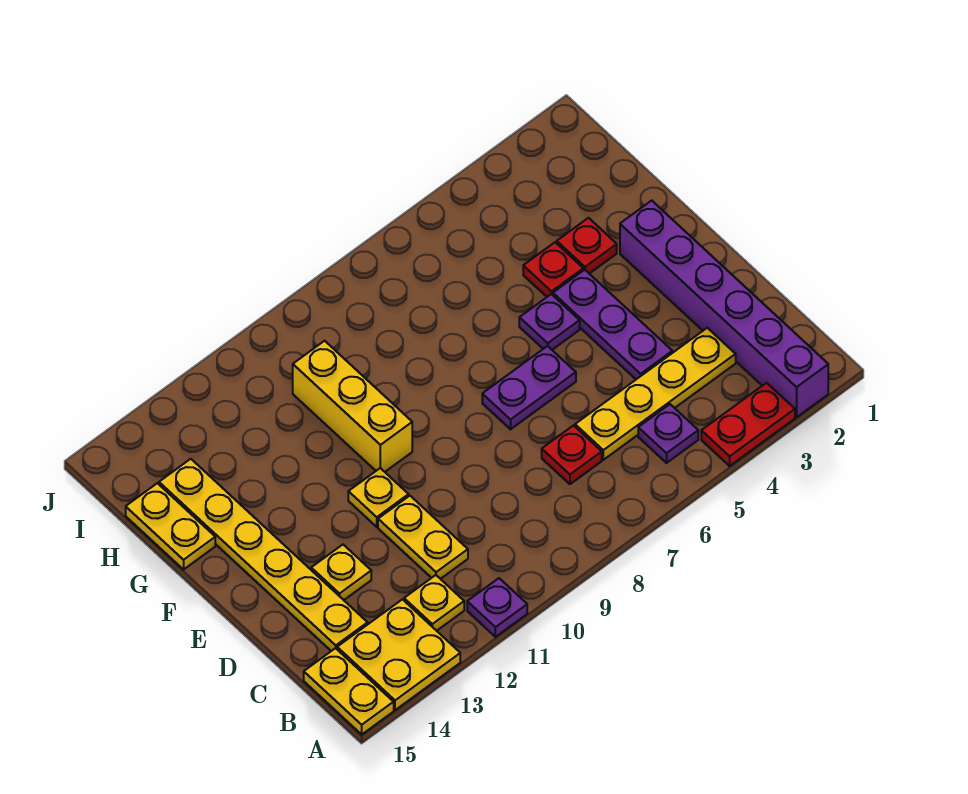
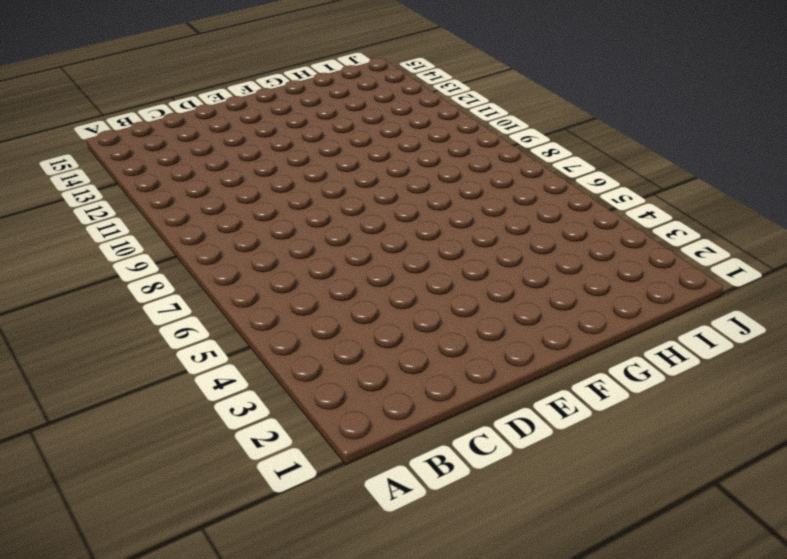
none -> purple 1x6 brick [620,201,828,417]
none -> red 1x2 plate [701,383,795,466]
none -> purple 1x1 plate [467,578,527,637]

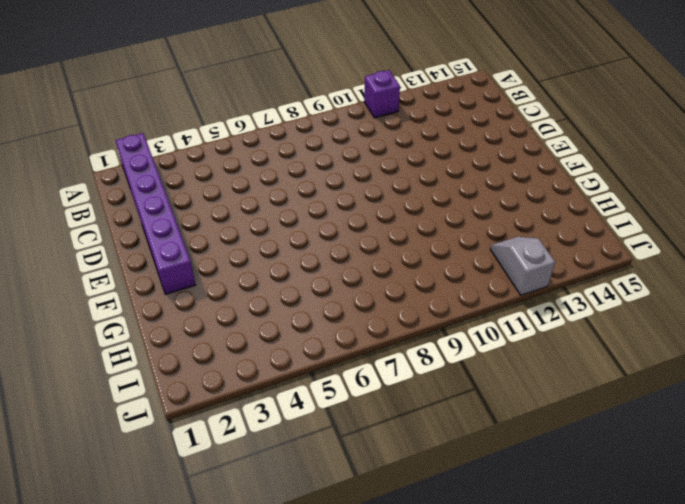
purple 1x1 brick [364,70,400,118] -> purple 1x1 plate [467,578,527,637]
grey 1x2 slope [490,237,555,295] -> none
none -> red 1x2 plate [701,383,795,466]
none -> yellow 2x2 plate [337,599,460,710]
none -> yellow 1x2 plate [304,648,394,734]

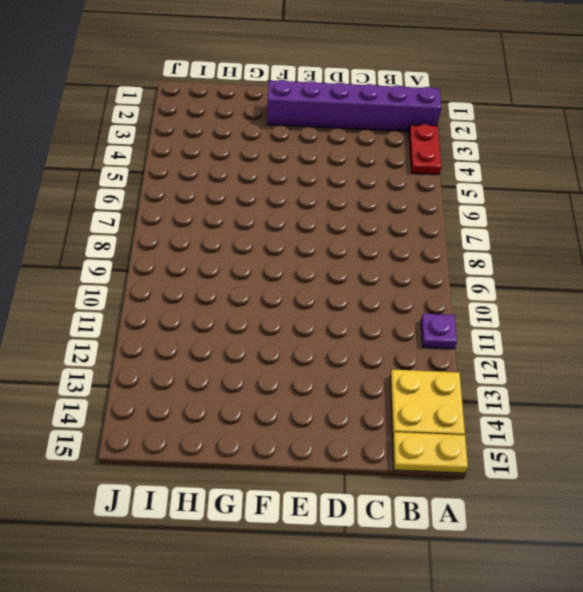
none -> purple 1x1 plate [638,404,698,463]
none -> yellow 1x1 plate [404,575,464,631]
none -> yellow 1x4 plate [575,328,736,460]

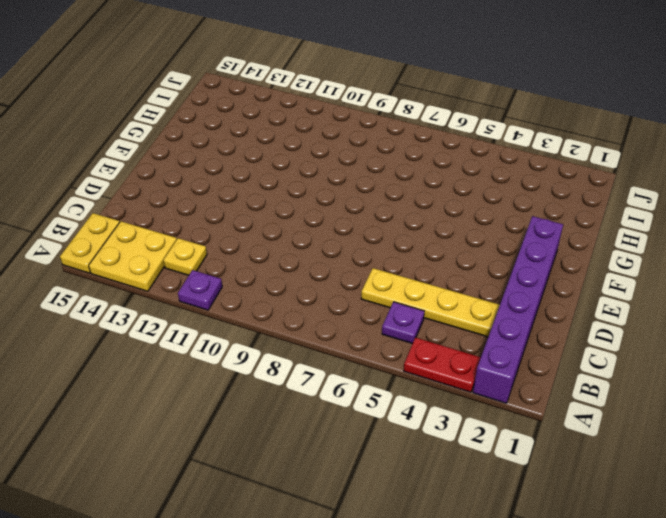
none -> red 1x1 plate [542,426,602,484]
none -> yellow 1x2 plate [378,496,468,579]
none -> yellow 1x6 plate [159,459,368,651]

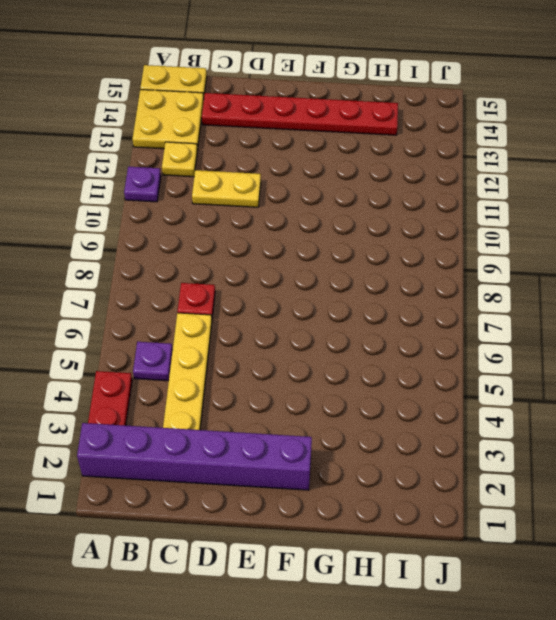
red 1x6 plate [202,93,398,135] -> yellow 1x6 plate [159,459,368,651]
none -> purple 1x3 plate [553,270,672,379]
none -> yellow 1x1 plate [311,545,371,600]
none -> purple 1x2 plate [482,346,576,429]

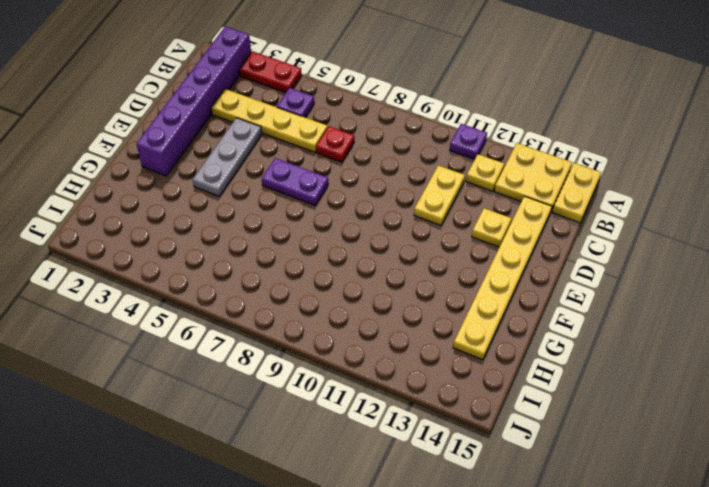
grey 1x3 plate [193,118,262,196] -> purple 1x3 plate [553,270,672,379]
none -> yellow 1x1 plate [348,468,409,527]
none -> purple 1x1 plate [519,294,580,350]
none -> yellow 1x3 brick [293,341,412,472]

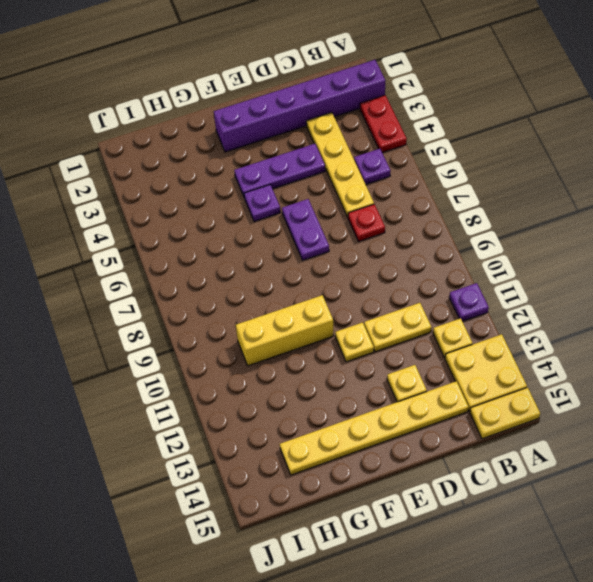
none -> red 1x1 plate [557,218,617,274]
none -> red 1x1 plate [523,242,583,297]
none -> yellow 1x2 plate [126,483,215,570]

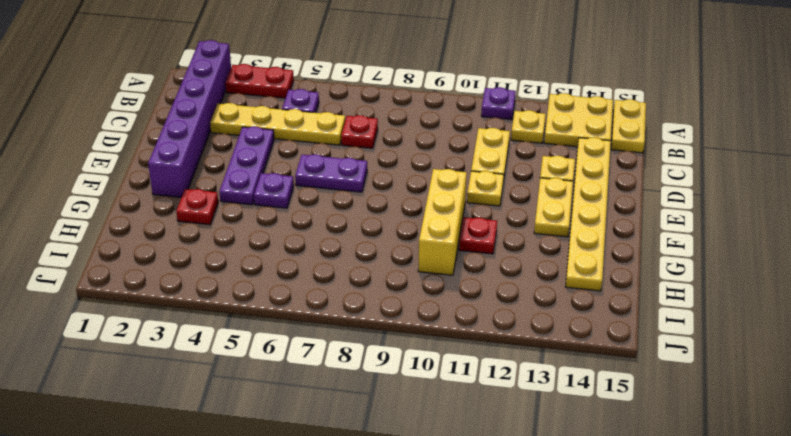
yellow 1x2 plate [534,178,573,237] -> yellow 1x2 plate moved to [126,483,215,570]
red 1x1 plate [459,217,497,254] -> red 1x1 plate moved to [523,242,583,297]

